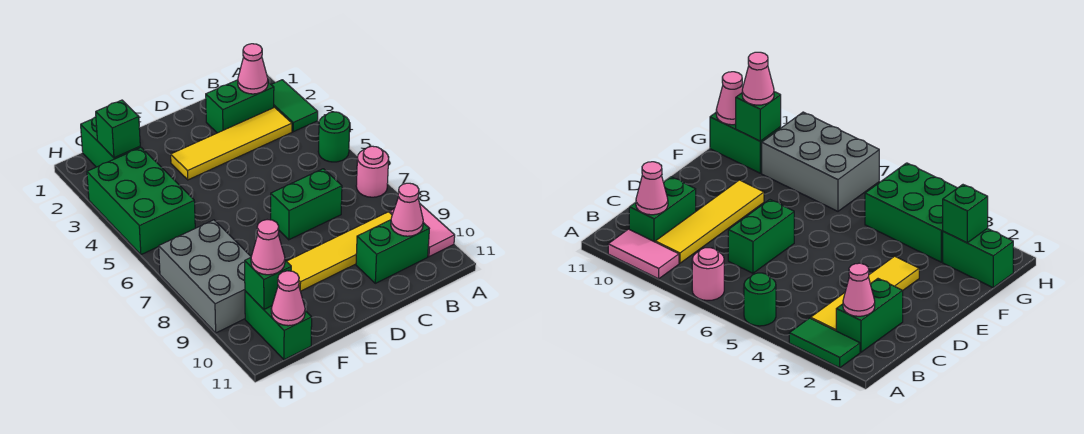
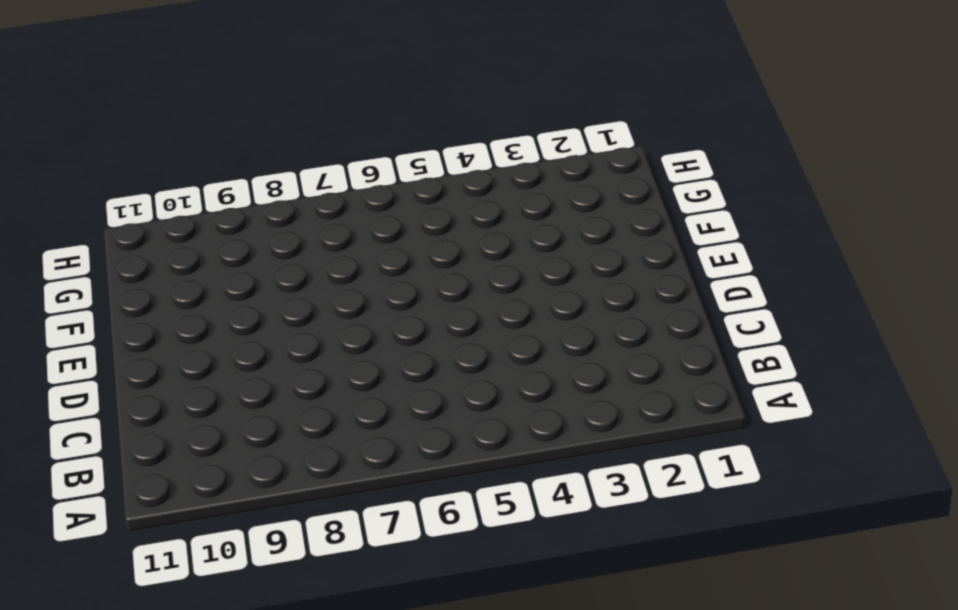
none -> green 1x2 tile [271,80,318,132]
none -> green 1x1 round brick [318,112,350,162]
none -> pink 1x1 round brick [356,146,389,197]

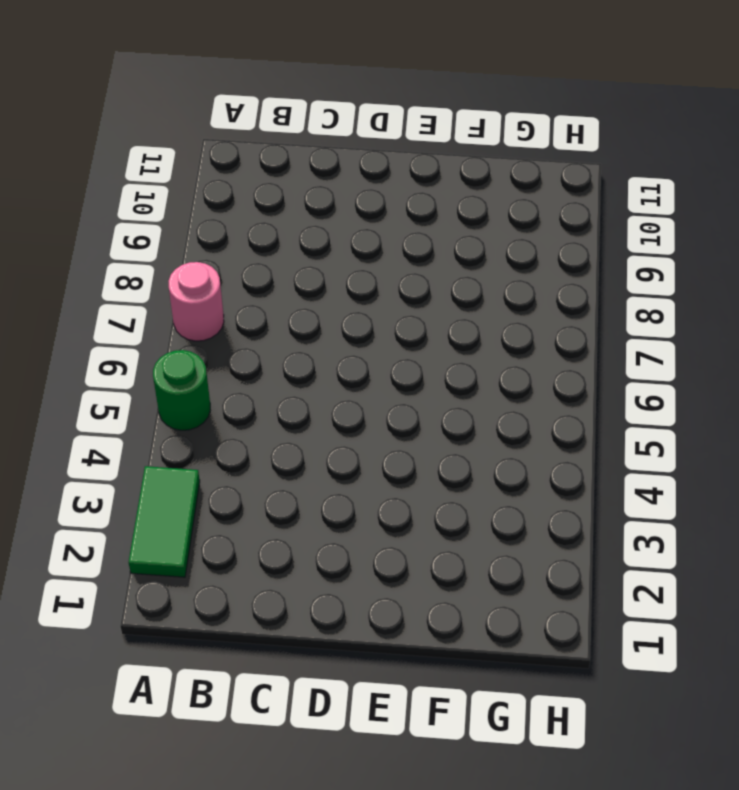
none -> pink 1x2 tile [390,204,455,257]
none -> green 1x2 brick [205,80,274,133]
none -> yellow 1x4 tile [171,107,292,180]

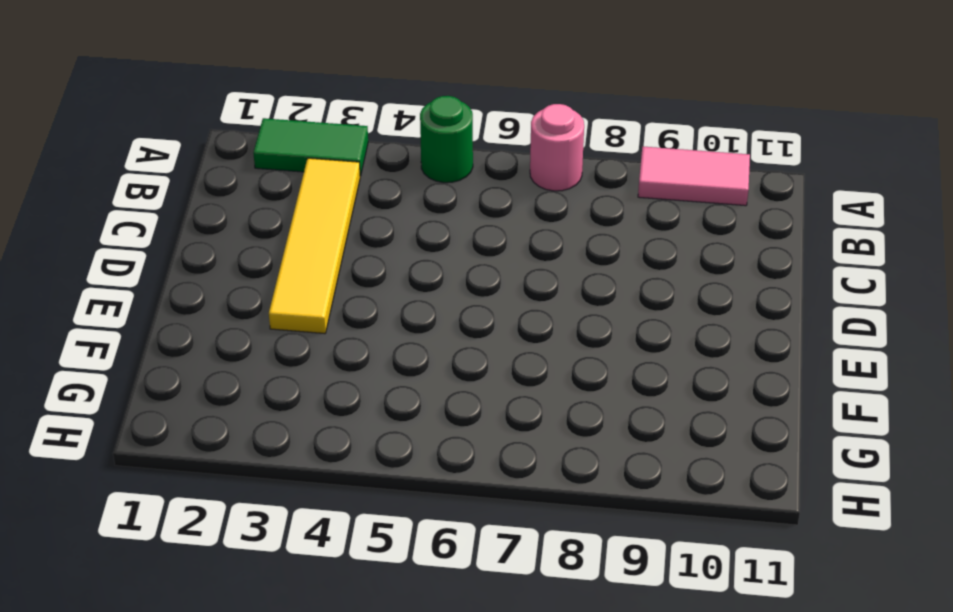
none -> green 1x2 brick [205,80,274,133]
none -> yellow 1x4 tile [287,212,392,291]
none -> green 1x2 brick [356,220,429,283]

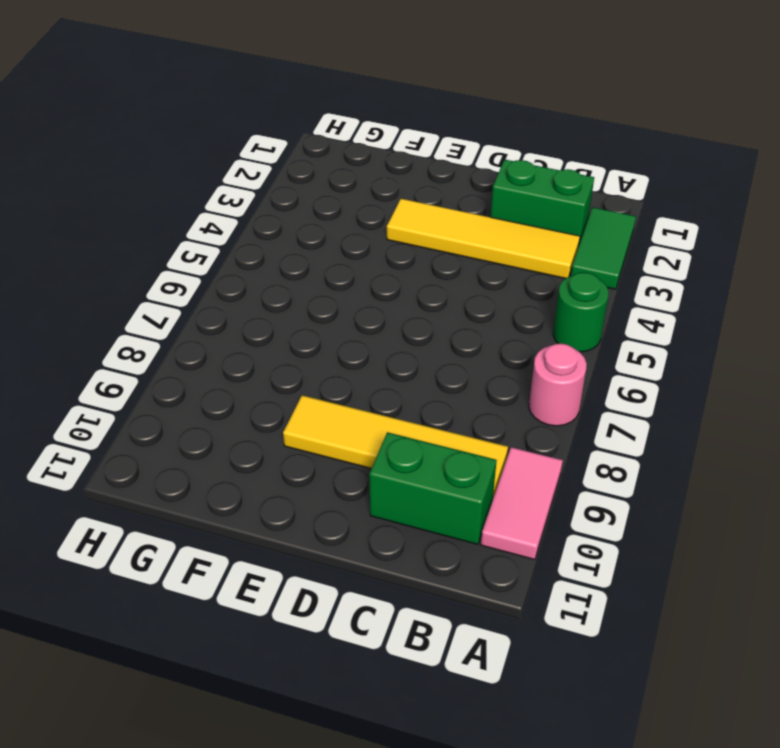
none -> green 1x2 brick [271,169,342,240]
none -> green 1x2 brick [81,117,140,167]
none -> green 2x3 brick [87,147,195,255]

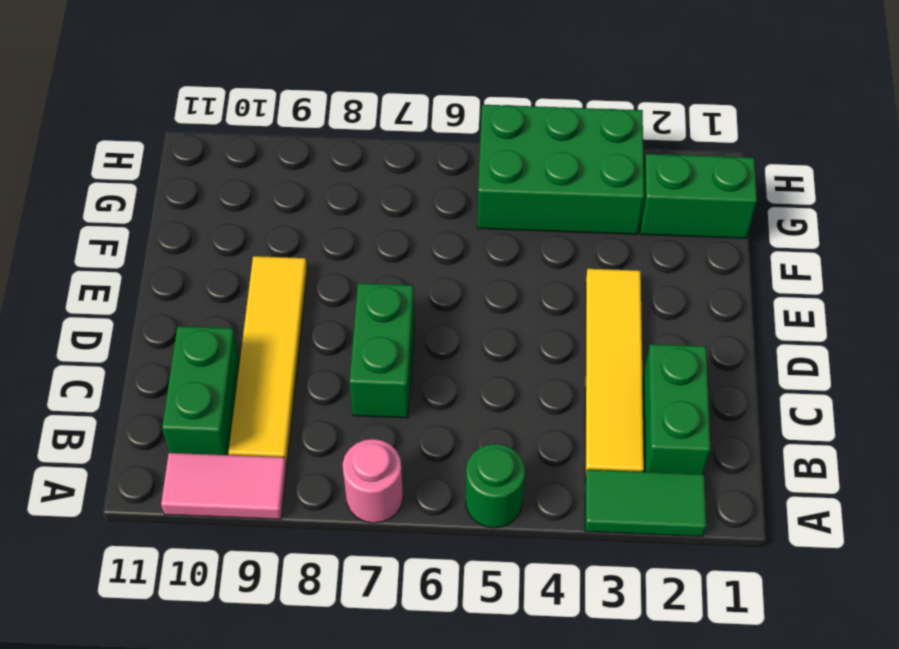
none -> grey 2x3 brick [159,220,251,333]
none -> green 1x2 brick [245,291,312,360]
none -> pink 1x1 cone [238,44,268,94]

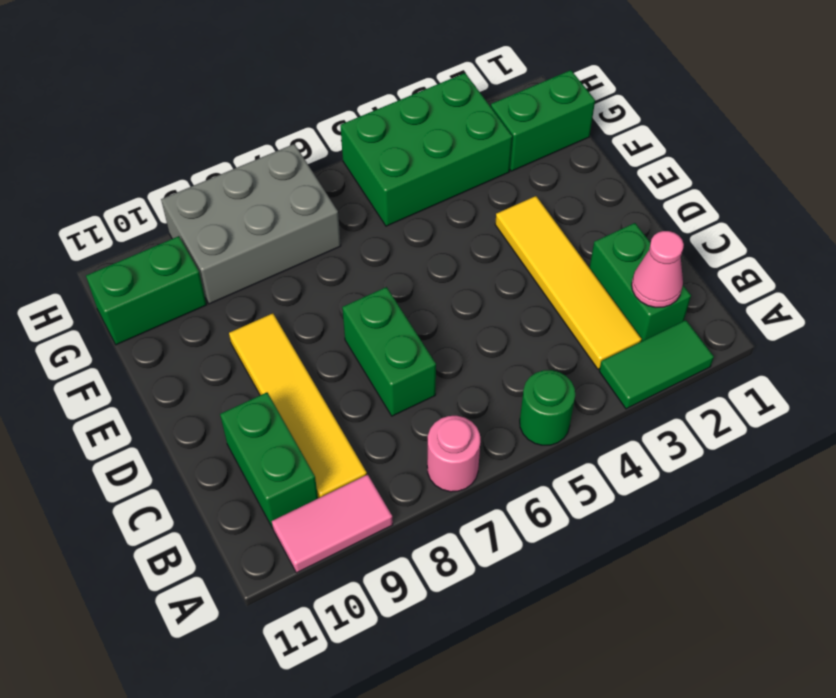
none -> pink 1x1 cone [391,183,423,236]
none -> green 1x1 brick [96,100,140,158]
none -> green 1x1 brick [245,258,291,309]

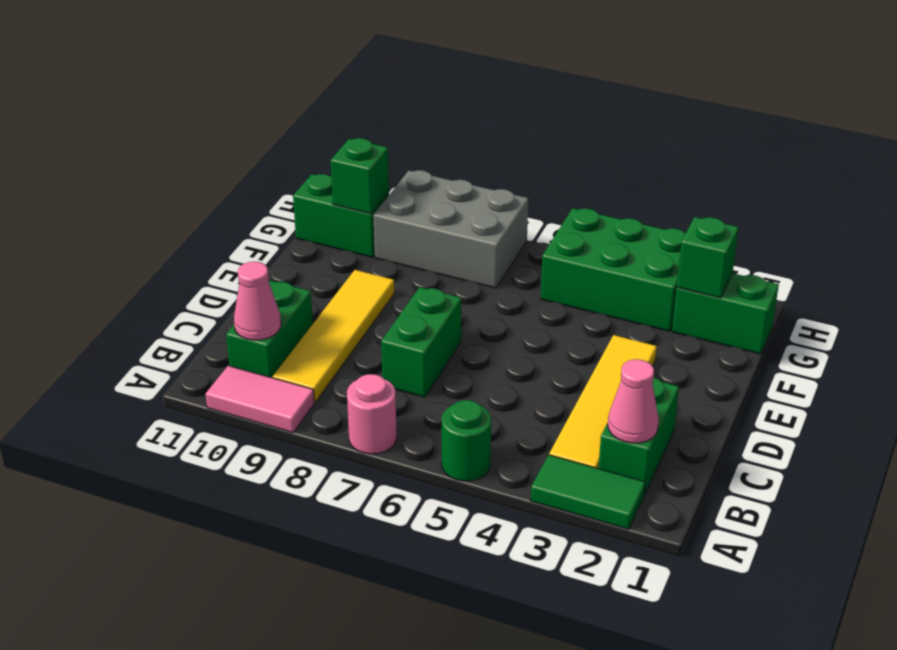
none -> pink 1x1 cone [271,271,305,326]
none -> pink 1x1 cone [251,220,285,275]

